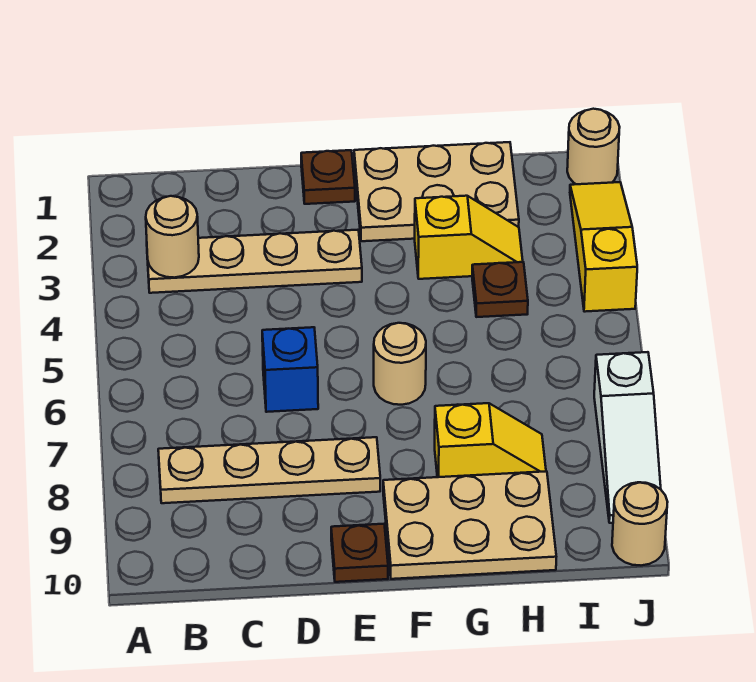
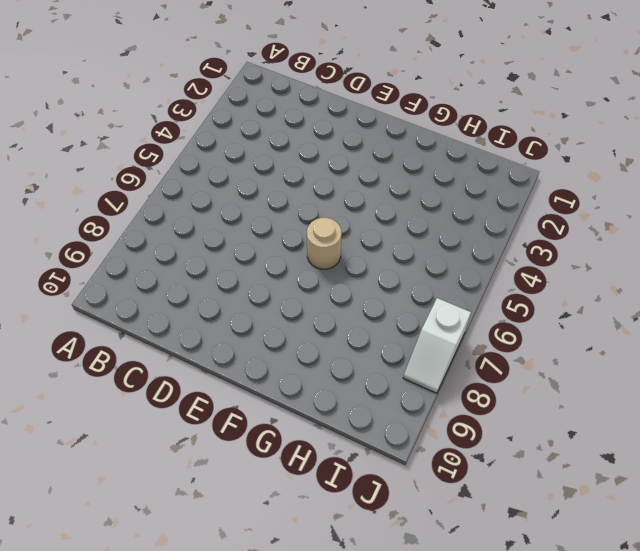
white 1x2 slope [403,298,471,393] -> white 1x3 slope [594,352,661,523]
none -> tan 1x4 plate [147,230,362,293]
none -> tan 1x4 plate [158,437,380,503]
none -> blue 1x1 brick [262,327,318,412]

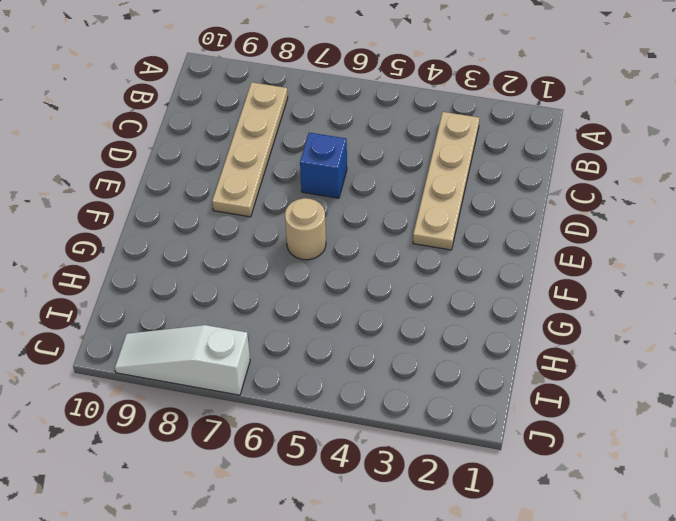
none -> brown 1x1 plate [301,150,355,204]
none -> brown 1x1 plate [331,524,388,582]
none -> tan 2x3 plate [354,142,519,241]

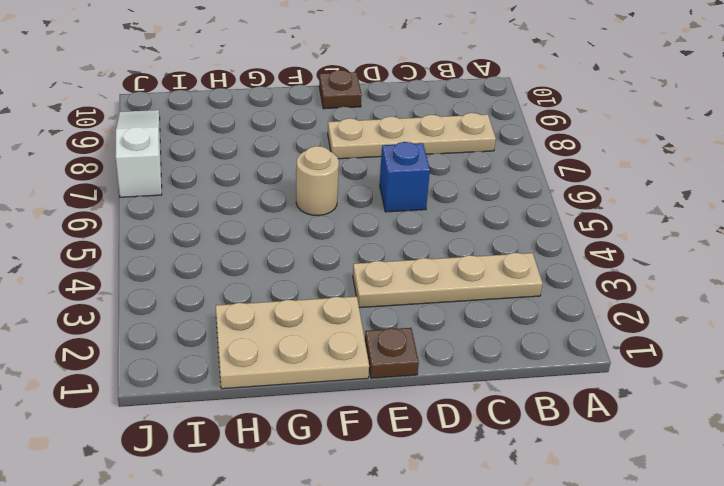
none -> tan 2x3 plate [383,471,556,579]
none -> yellow 1x2 slope [415,196,523,279]
none -> yellow 1x2 slope [435,403,546,477]

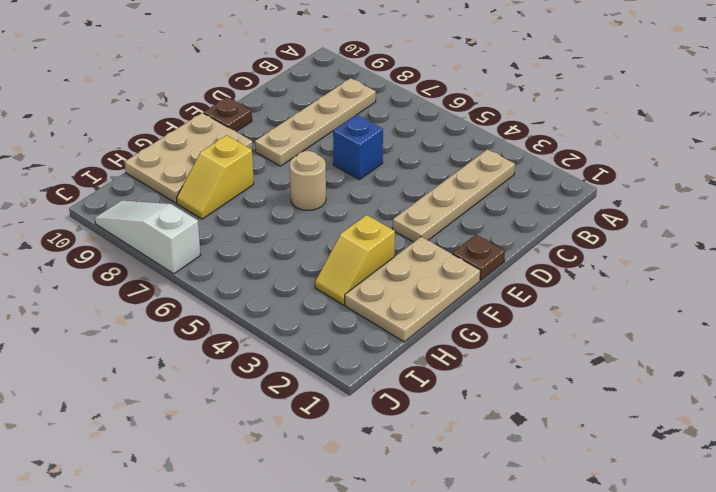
none -> brown 1x1 plate [472,262,528,317]
none -> tan 1x1 round brick [567,109,620,184]
none -> yellow 1x3 slope [570,182,637,312]

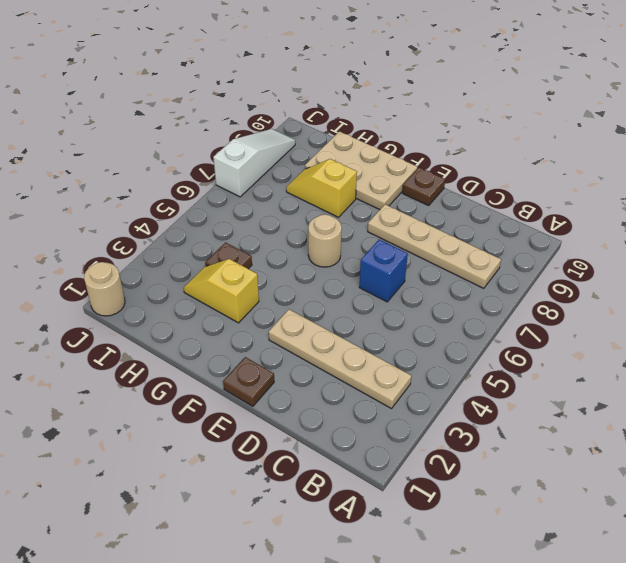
none -> tan 2x3 plate [354,142,519,241]
none -> yellow 1x3 slope [570,182,637,312]
none -> tan 1x1 round brick [612,482,667,565]

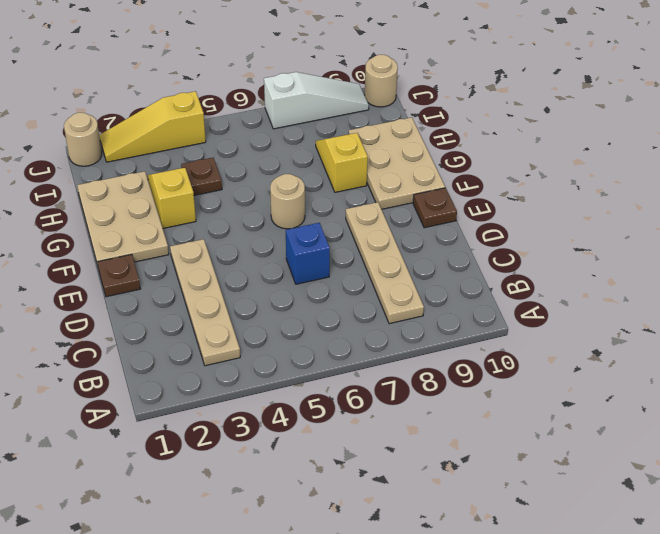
none -> tan 1x1 round brick [146,196,199,278]

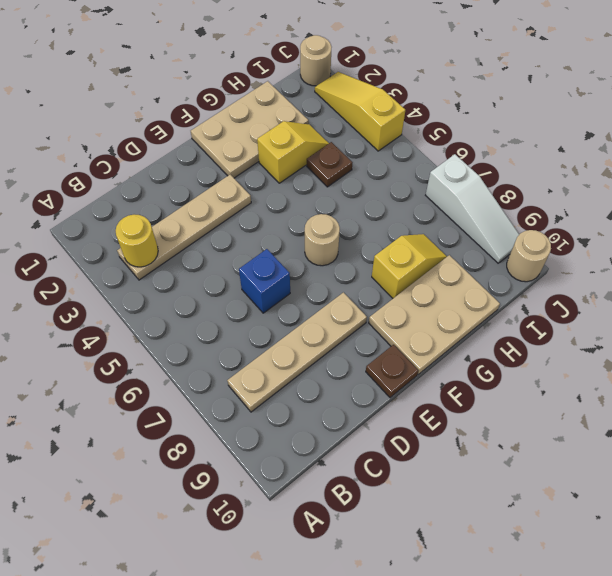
yellow 1x1 round brick [116,214,158,267] -> tan 1x1 round brick [146,196,199,278]
none -> brown 1x1 plate [301,150,355,204]

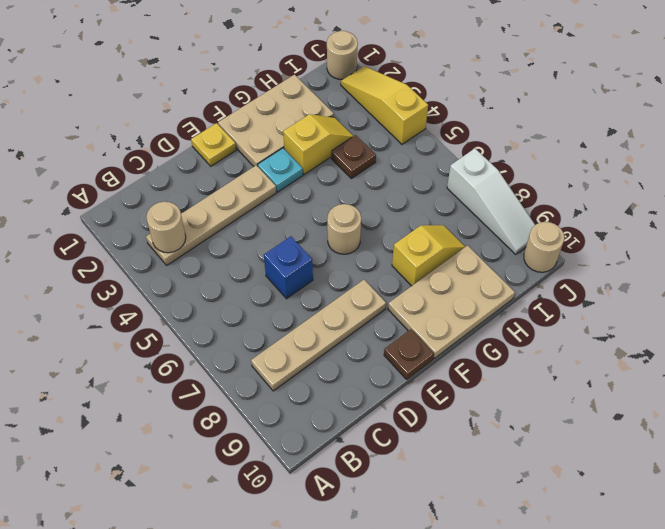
yellow 1x1 plate [191,123,236,166] -> brown 1x1 plate [301,150,355,204]
cyan 1x1 plate [258,148,303,192] -> none

